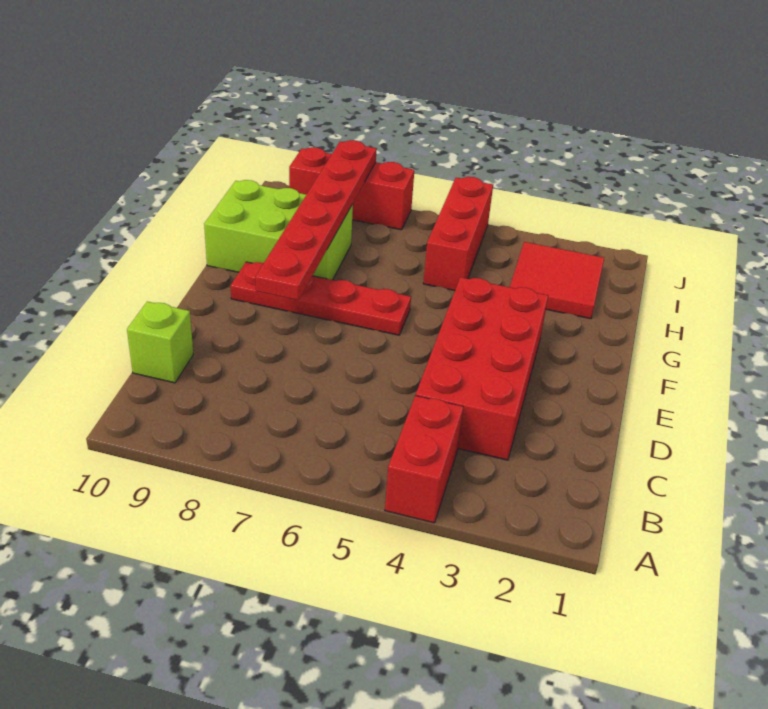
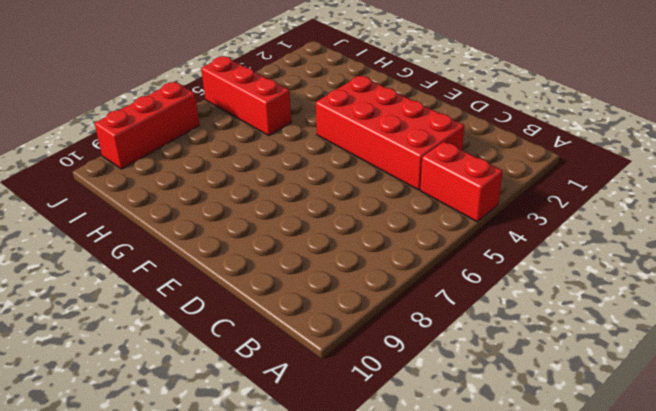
none -> lime 1x1 brick [127,302,193,383]
none -> red 1x4 plate [231,262,411,335]

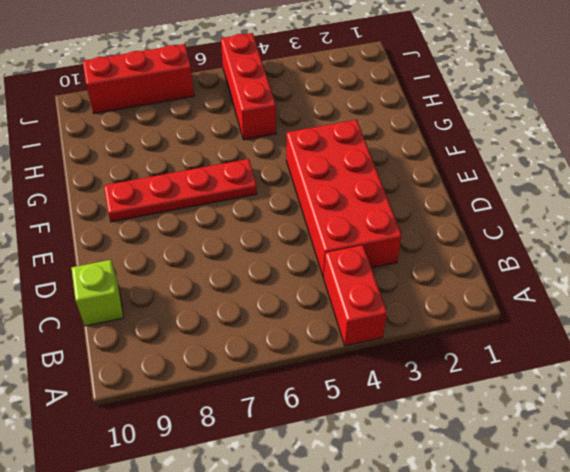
none -> lime 2x3 brick [204,180,353,280]
none -> red 2x2 tile [510,242,604,319]

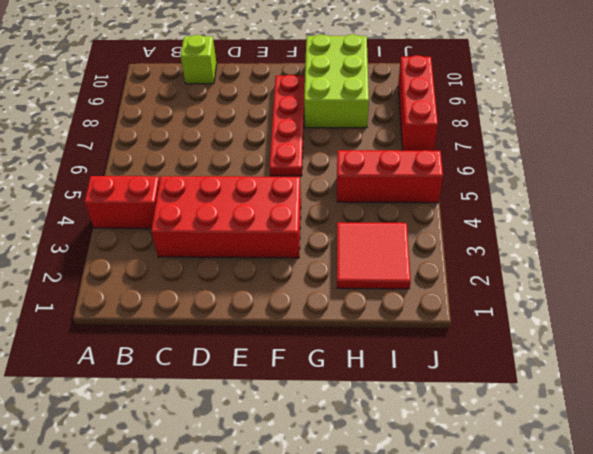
none -> red 1x6 plate [255,140,377,300]

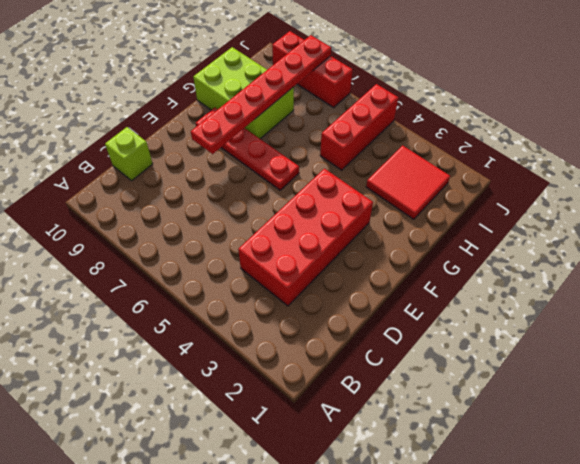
none -> red 1x2 brick [385,396,464,523]

